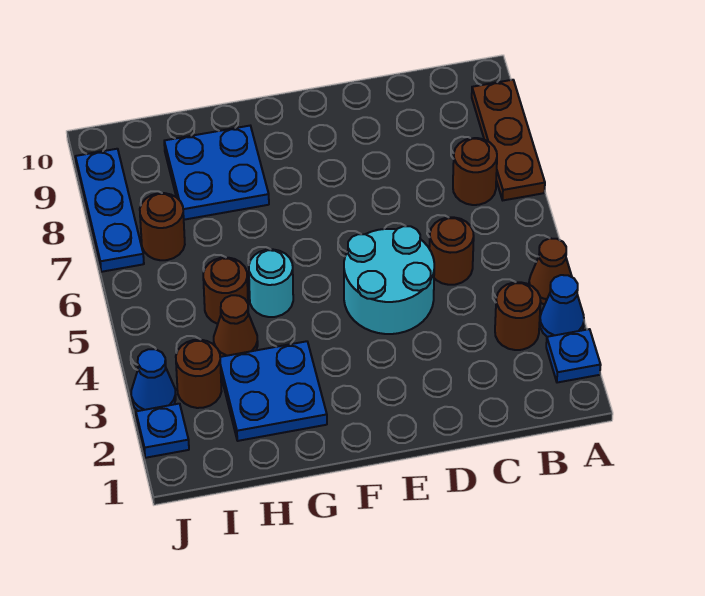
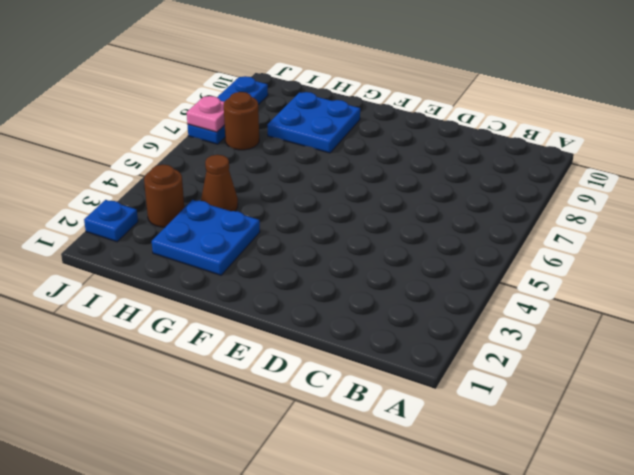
pink 1x1 plate [187,96,225,132] -> none
none -> blue 1x1 plate [546,329,601,383]
none -> blue 1x1 cone [540,275,584,337]
none -> brown 1x1 cone [529,238,572,304]

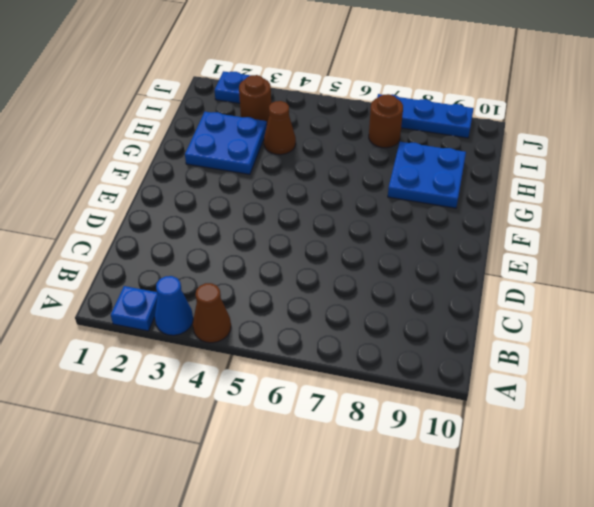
none -> brown 1x3 plate [472,80,545,200]
none -> brown 1x1 round brick [495,282,541,350]
none -> brown 1x1 round brick [453,138,497,205]

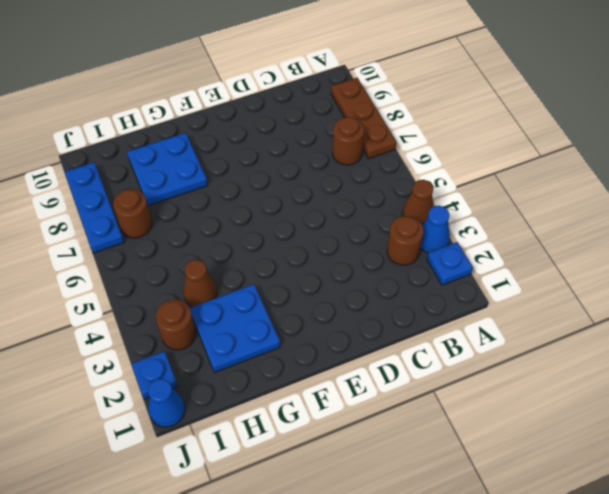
blue 1x1 cone [148,379,185,427] -> blue 1x1 cone moved to [131,349,176,411]
none -> brown 1x1 round brick [429,217,474,285]
none -> cyan 2x2 round brick [344,226,434,334]
none -> cyan 1x1 round brick [249,249,293,317]

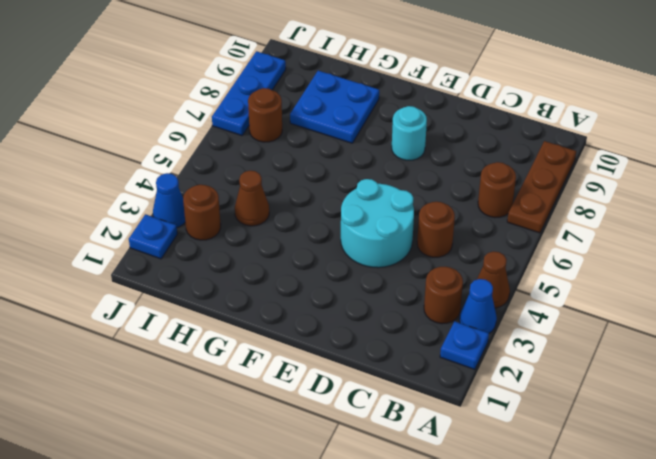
cyan 1x1 round brick [392,106,427,160] -> cyan 1x1 round brick moved to [249,249,293,317]
none -> blue 2x2 plate [220,341,327,441]
none -> brown 1x1 round brick [203,258,248,324]

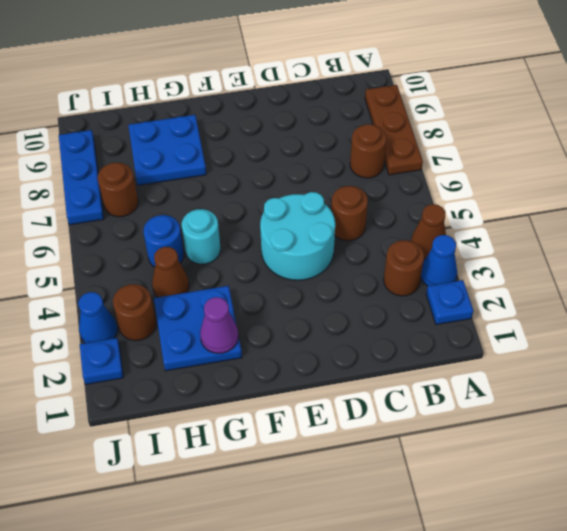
purple 1x1 cone [200,297,238,353] -> none
blue 1x1 round brick [143,215,184,267] -> brown 1x1 round brick [203,258,248,324]

